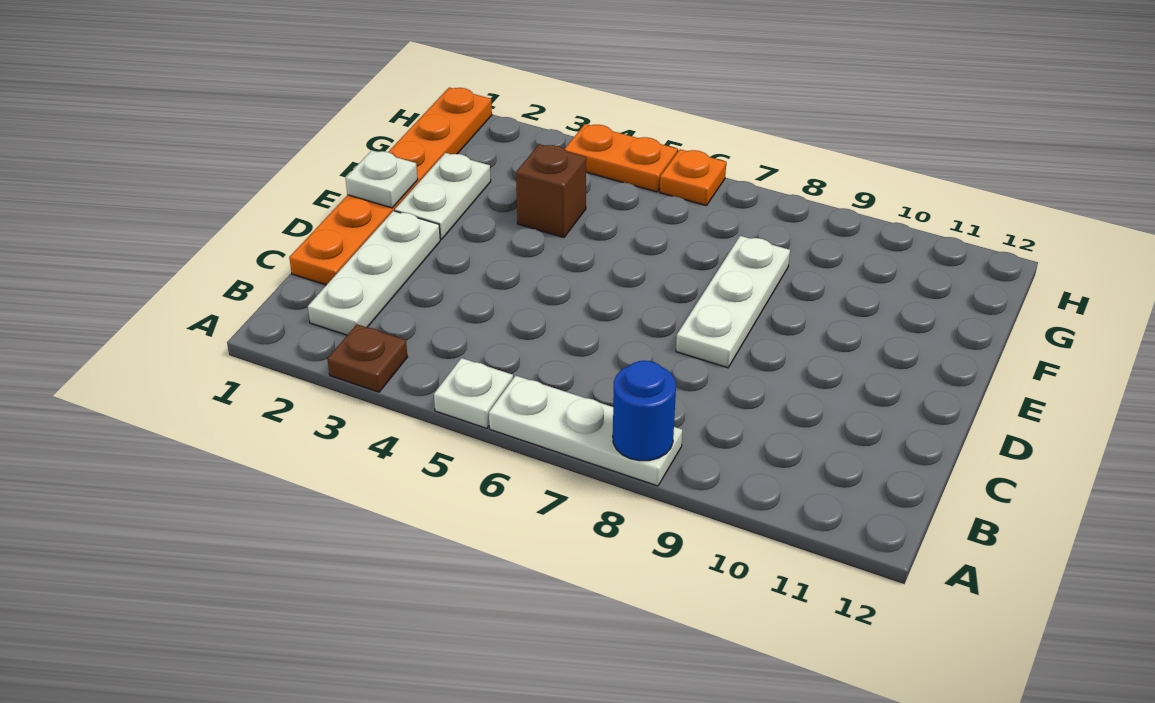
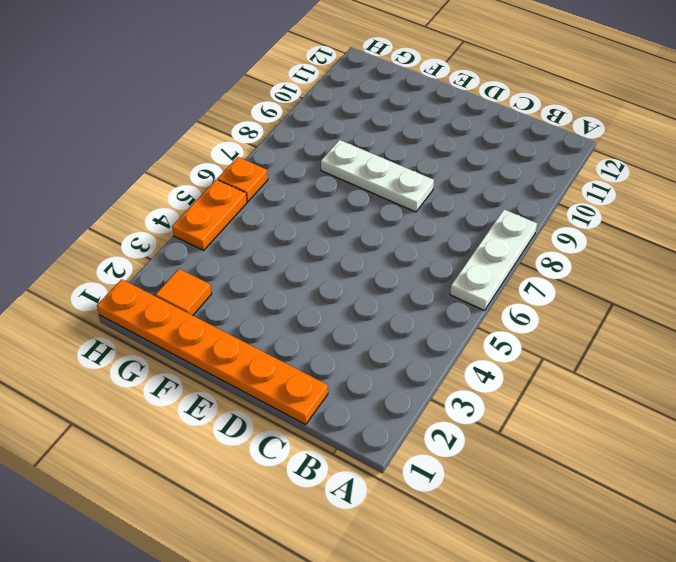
orange 1x1 tile [156,269,212,316] -> none
none -> brown 1x1 plate [327,324,407,392]
none -> white 1x1 plate [434,358,513,428]
none -> white 1x3 plate [308,211,440,335]

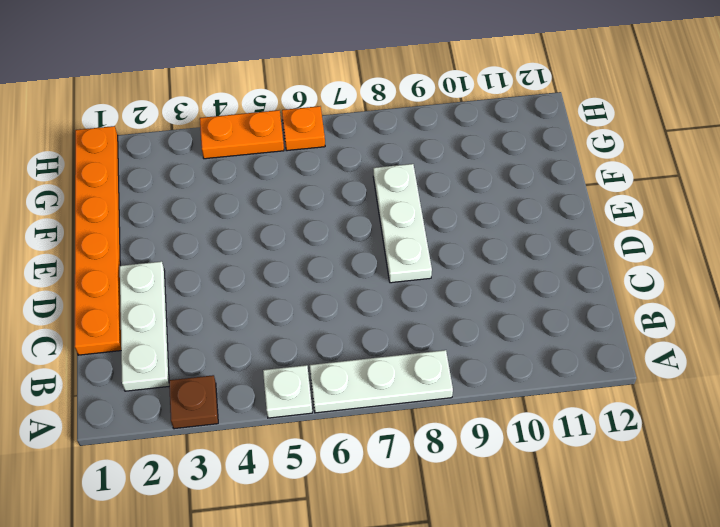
none -> white 1x2 plate [395,153,491,240]
none -> brown 1x1 brick [516,144,586,238]
none -> blue 1x1 round brick [613,361,676,461]

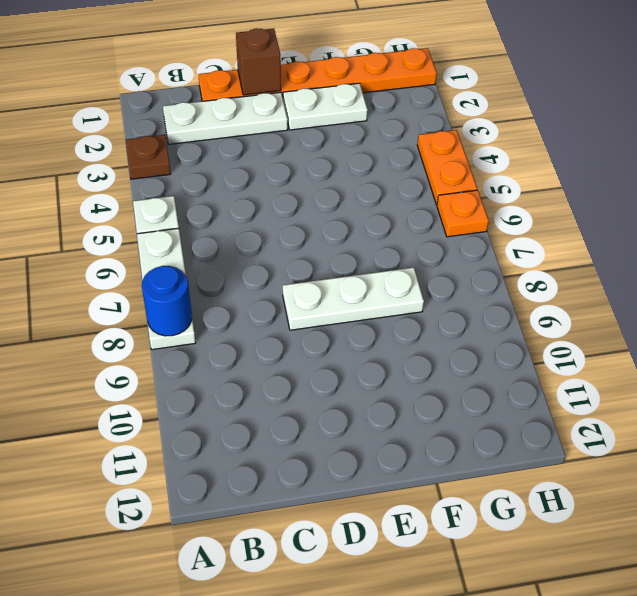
brown 1x1 brick [236,28,281,95] -> brown 1x1 brick moved to [516,144,586,238]
none -> white 1x1 plate [346,150,418,208]

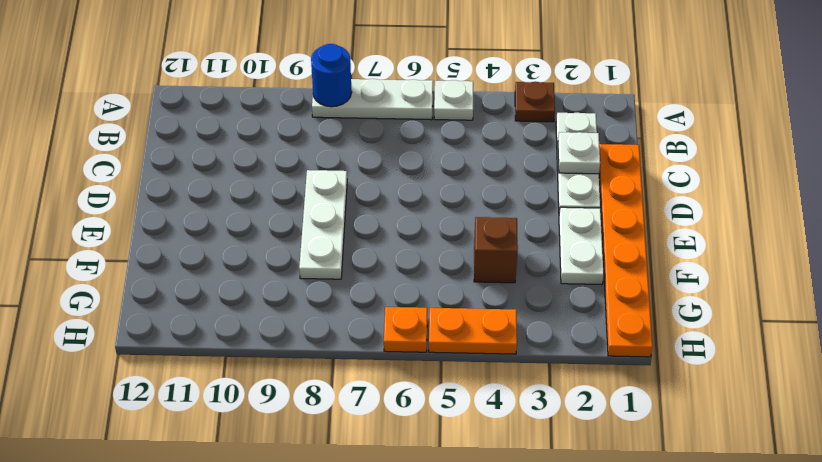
white 1x1 plate [558,132,600,174] -> white 1x1 plate moved to [346,150,418,208]

